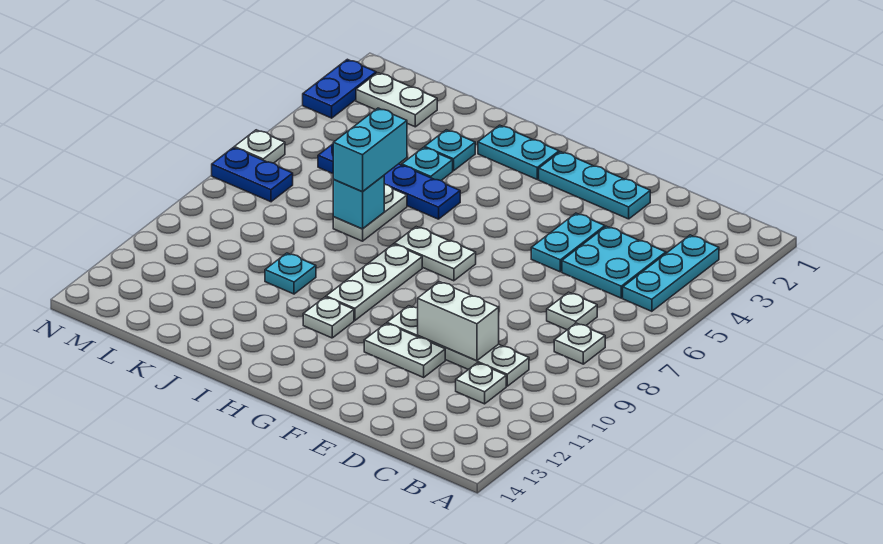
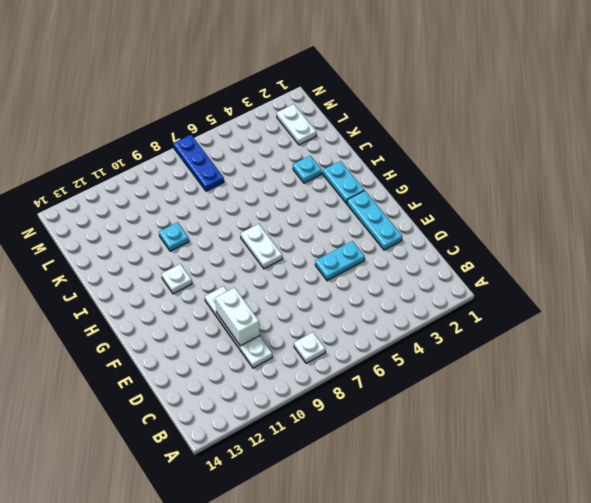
blue 1x3 plate [173,135,224,191] -> blue 1x2 plate [212,148,293,202]
none -> cyan 1x3 plate [623,235,719,311]
none -> cyan 2x2 plate [562,226,666,298]
none -> white 1x1 plate [547,292,597,330]

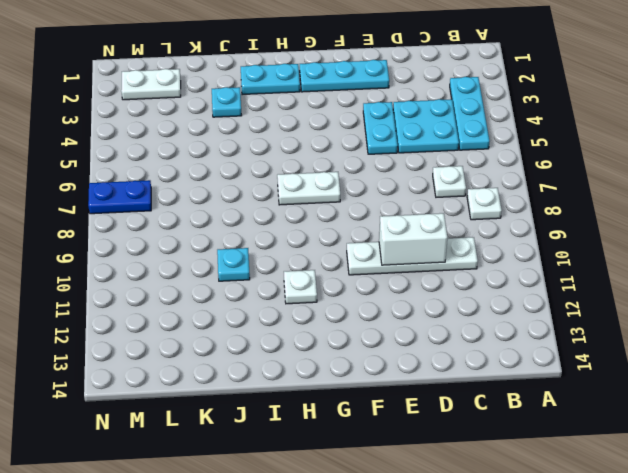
none -> white 1x1 plate [456,363,506,404]
none -> white 1x2 plate [364,323,445,377]
none -> white 1x3 plate [326,244,422,320]

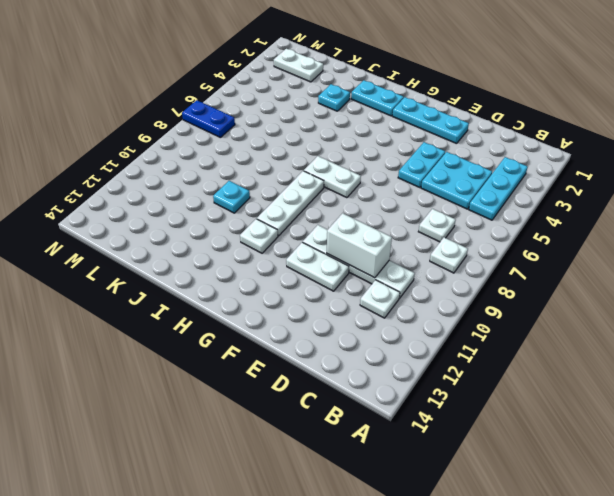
none -> blue 1x4 plate [318,144,460,219]
none -> cyan 1x1 plate [402,147,453,181]
none -> white 1x2 plate [333,184,407,241]

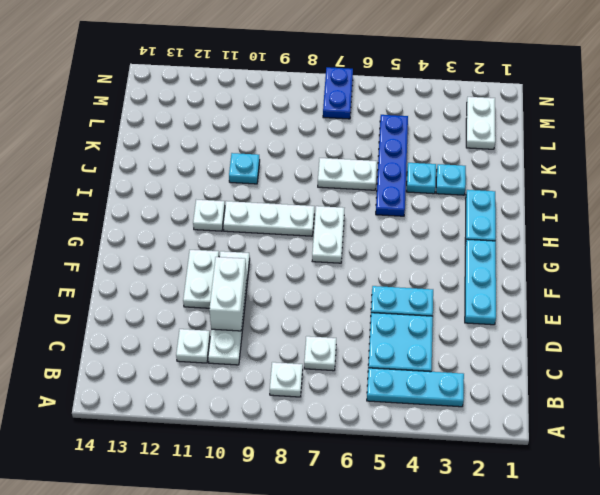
none -> blue 1x2 plate [303,59,376,118]
none -> white 1x1 plate [234,130,285,163]
none -> cyan 1x1 brick [333,176,384,229]

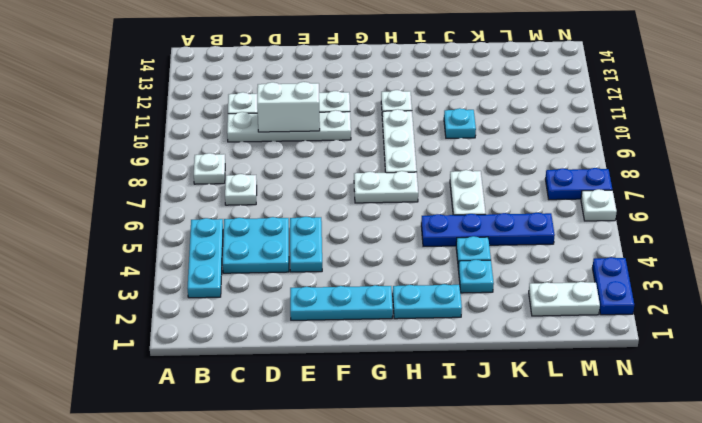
none -> cyan 1x1 brick [333,176,384,229]
none -> cyan 1x2 brick [333,108,407,192]

